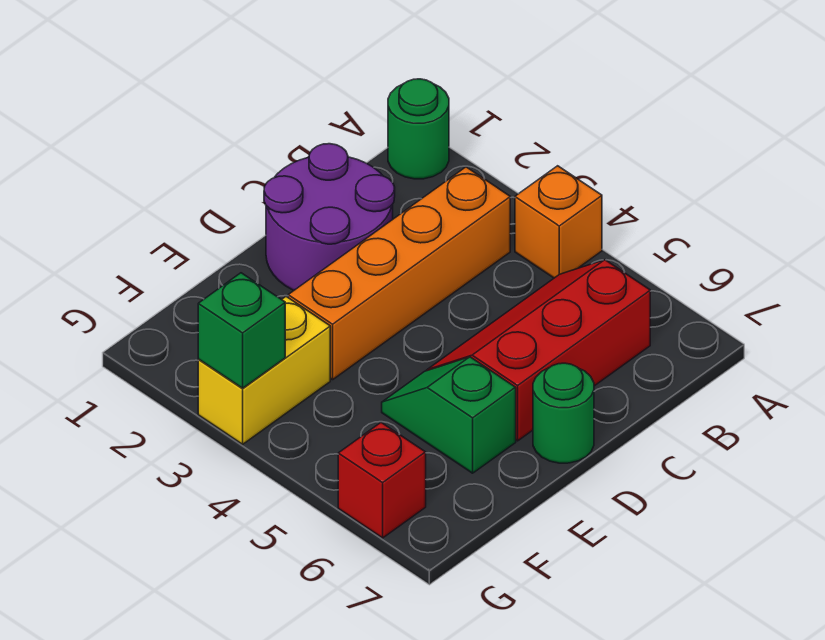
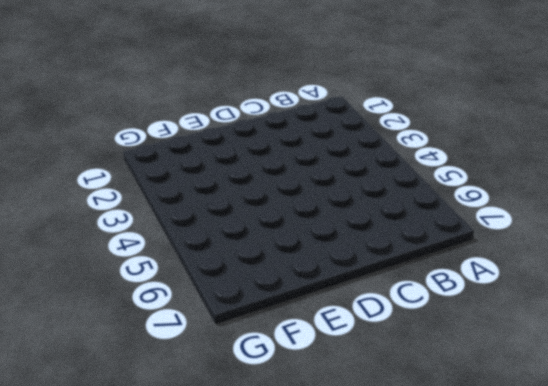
none -> green 1x1 round brick [388,79,449,179]
none -> orange 1x1 brick [515,166,602,278]

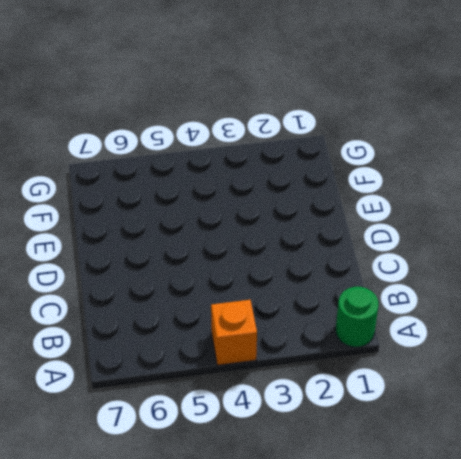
none -> orange 1x4 brick [288,167,510,380]
none -> red 2x3 slope [427,260,650,441]

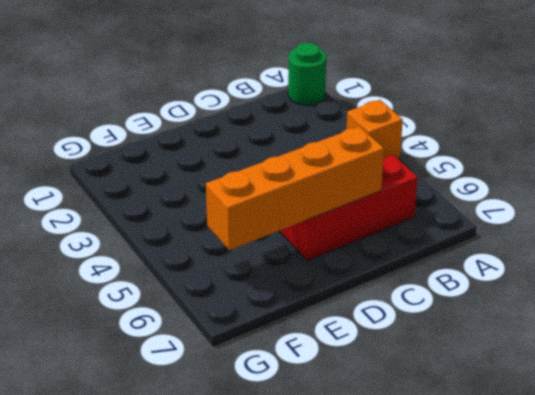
orange 1x4 brick [206,126,384,250] -> orange 1x4 brick moved to [288,167,510,380]
none -> purple 2x2 round brick [264,144,395,290]
none -> green 1x1 round brick [533,363,594,463]

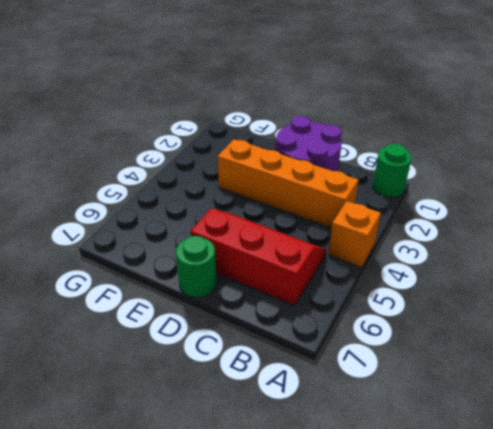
none -> green 1x2 slope [382,357,516,473]
none -> yellow 1x2 brick [198,297,330,444]

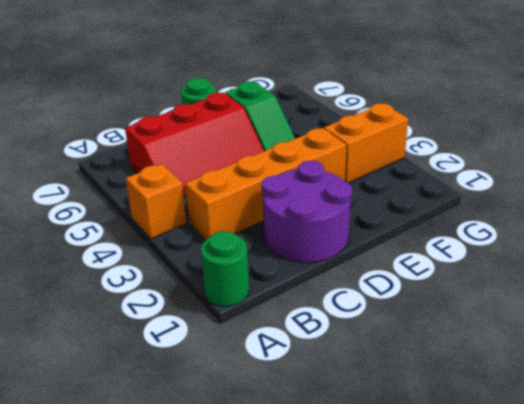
orange 1x2 brick [324,103,408,183] -> yellow 1x2 brick [198,297,330,444]
none -> red 1x1 brick [338,423,426,538]
none -> green 1x1 brick [198,273,285,388]

